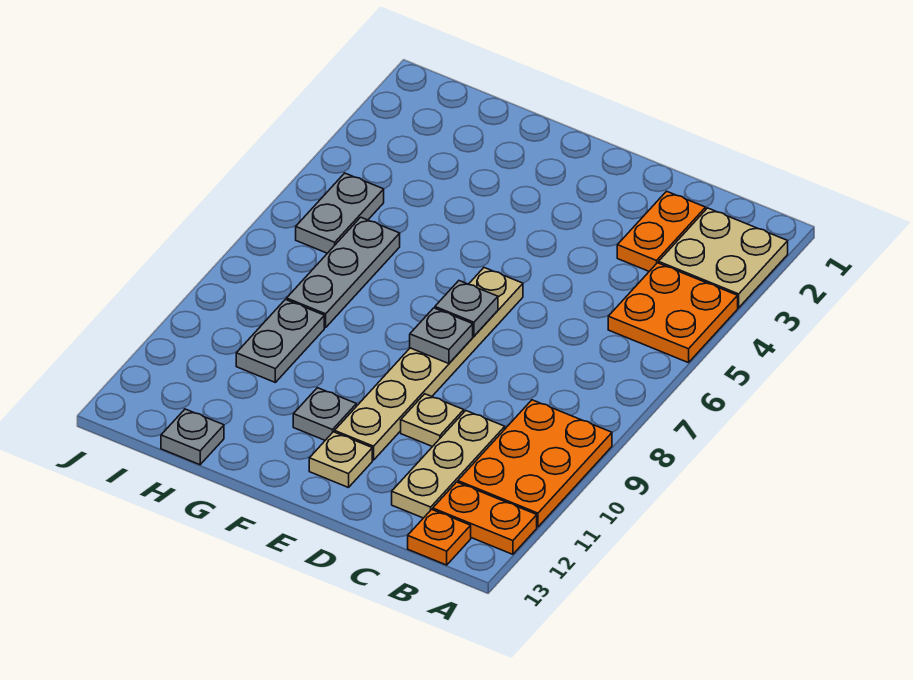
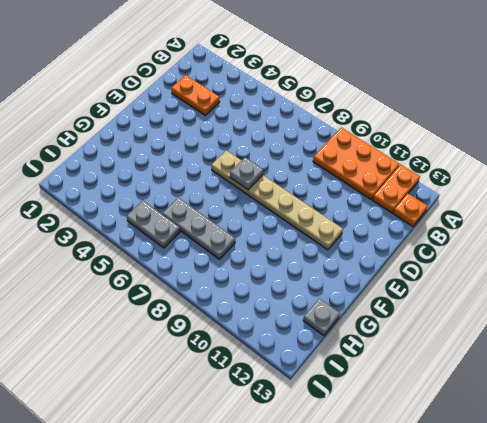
none -> tan 2x2 plate [659,208,788,308]
none -> orange 2x2 plate [608,263,738,363]
none -> tan 1x3 plate [392,411,505,518]

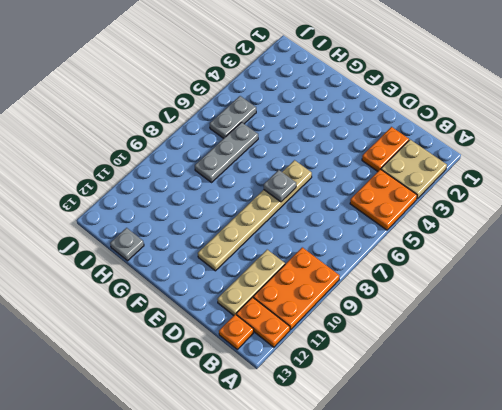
none -> tan 1x1 plate [401,394,464,447]
none -> tan 1x1 plate [309,432,372,488]
none -> grey 1x1 plate [293,388,356,440]

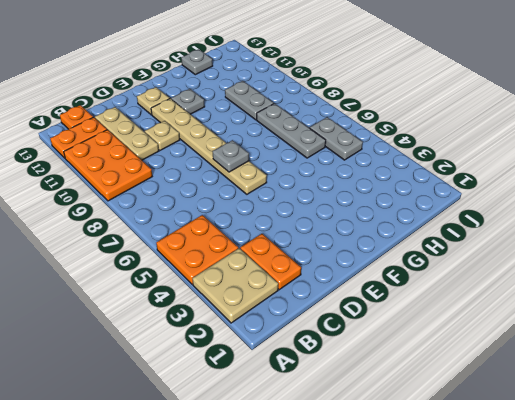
none -> grey 1x1 plate [410,308,473,364]

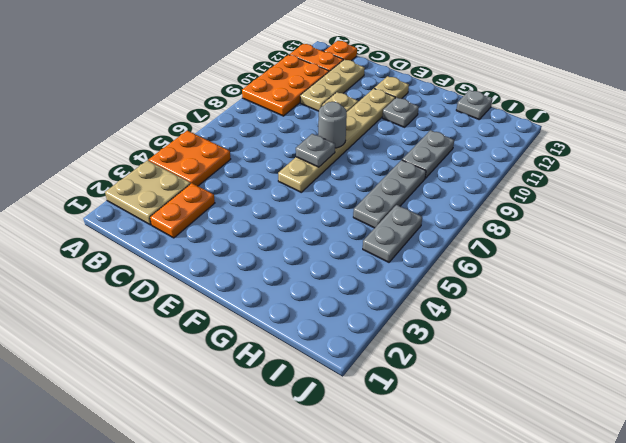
grey 1x1 round brick [318,102,347,148] -> grey 1x1 plate [410,308,473,364]

